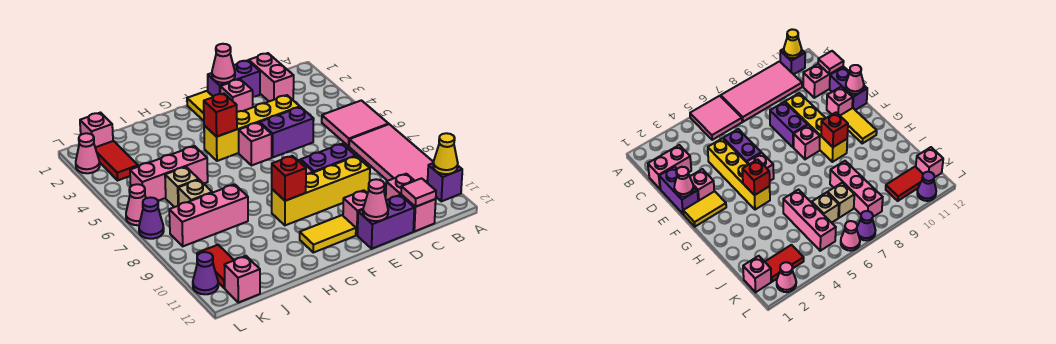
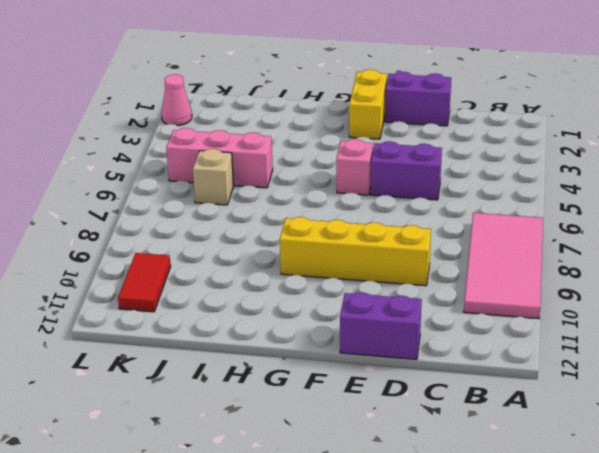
yellow 1x2 brick [349,70,387,139] -> yellow 1x2 tile [187,91,213,121]
none -> pink 2x2 tile [322,100,388,146]
none -> purple 1x1 brick [428,163,462,201]
none -> pink 1x2 brick [249,53,294,101]
none -> pink 1x2 brick [386,174,436,231]

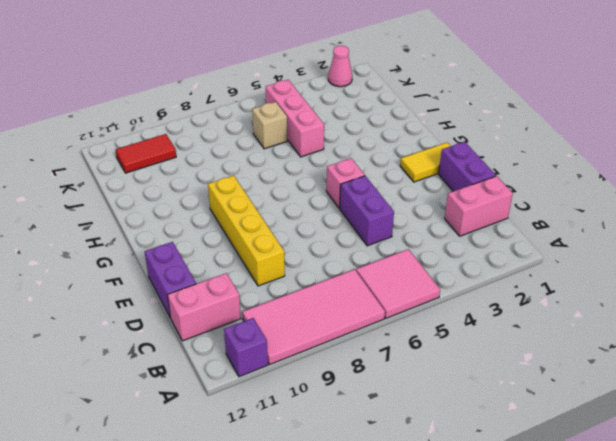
none -> yellow 1x4 brick [204,95,300,161]
none -> purple 1x2 brick [301,144,355,173]
none -> pink 1x1 brick [220,79,253,112]
none -> pink 1x1 brick [343,190,367,235]

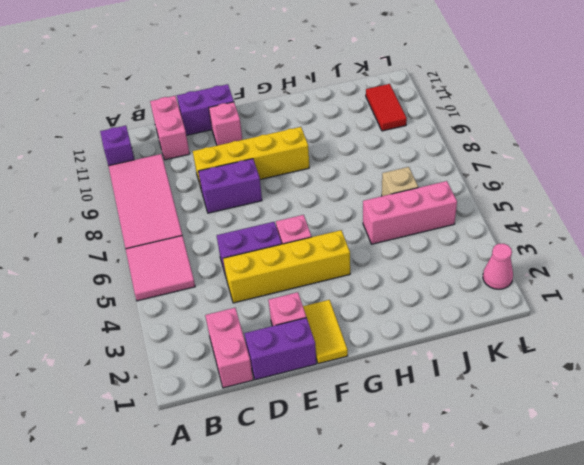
none -> pink 1x1 brick [794,125,820,159]
none -> yellow 1x2 tile [300,215,356,253]
none -> pink 1x3 brick [169,184,248,246]
none -> tan 1x1 brick [178,180,212,205]

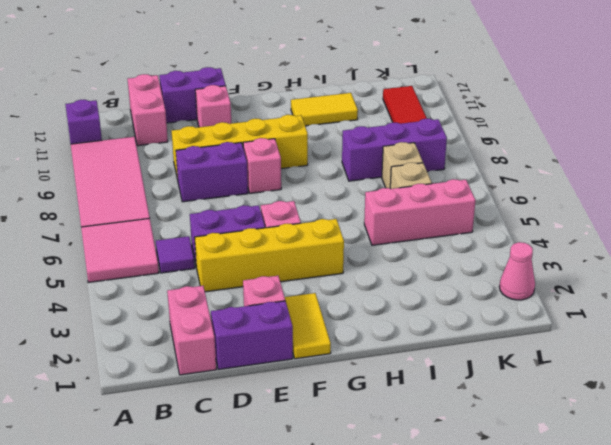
purple 1x1 tile [156,236,195,273] -> none
yellow 1x2 tile [291,93,358,126] -> yellow 1x2 tile moved to [300,215,356,253]
purple 1x3 brick [342,119,447,181] -> pink 1x3 brick [169,184,248,246]
none -> pink 1x1 brick [80,113,113,147]
none -> red 1x2 tile [95,141,138,180]
none -> pink 1x1 brick [225,256,260,303]
none -> pink 1x1 cone [126,184,146,225]

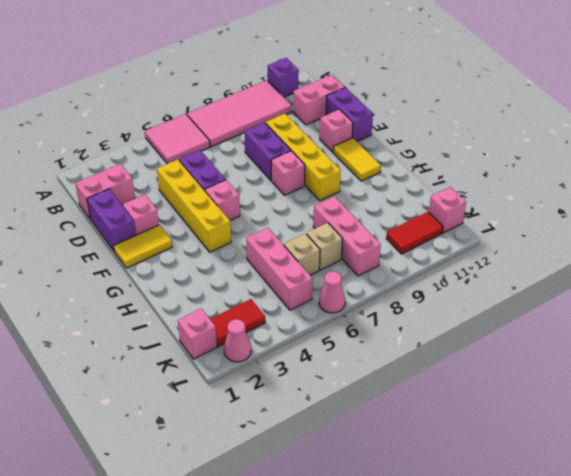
none -> purple 1x1 cone [139,197,164,239]
none -> purple 1x1 cone [193,252,218,294]
none -> yellow 1x1 cone [433,133,458,174]
none -> pink 1x1 tile [401,178,436,207]

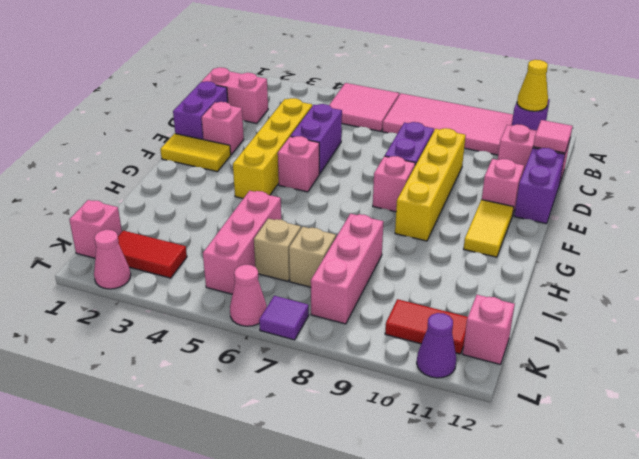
purple 1x1 tile [259,296,309,340] -> purple 1x1 cone [139,197,164,239]
none -> pink 1x1 cone [212,44,235,83]
none -> pink 1x1 cone [363,179,388,221]
none -> red 1x1 brick [204,93,237,137]
none -> red 1x1 brick [272,156,306,201]

